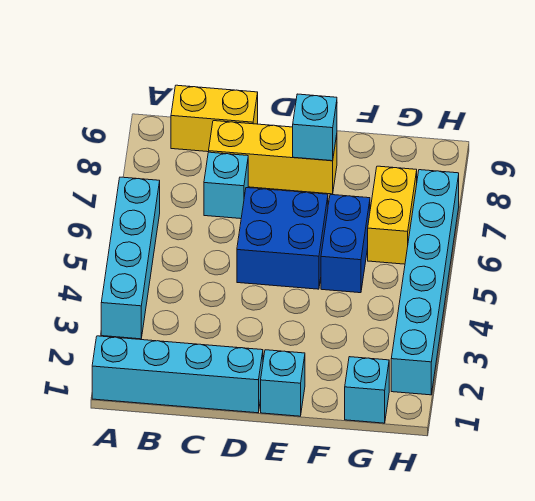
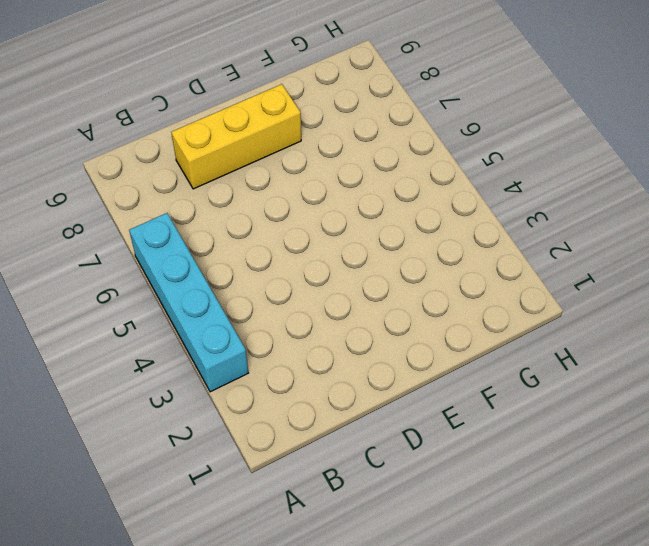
none -> cyan 1x4 brick [92,336,263,413]
none -> yellow 1x2 brick [171,85,258,152]
none -> cyan 1x1 brick [204,152,248,219]

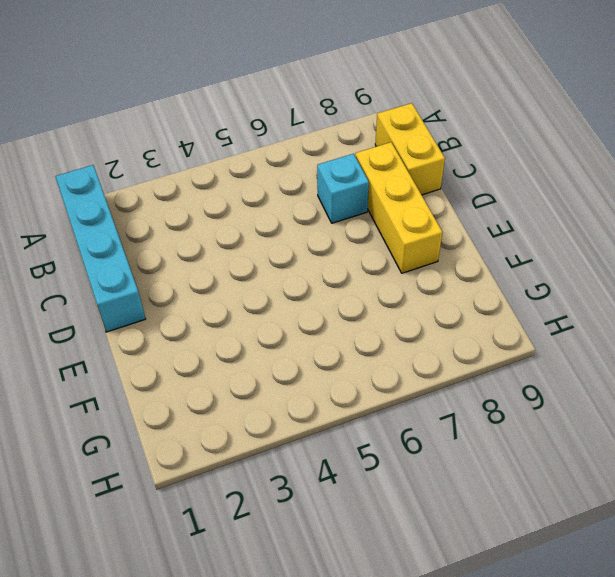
none -> cyan 1x4 brick [101,177,160,339]
none -> blue 2x2 brick [237,188,328,289]
none -> cyan 1x1 brick [261,350,305,416]

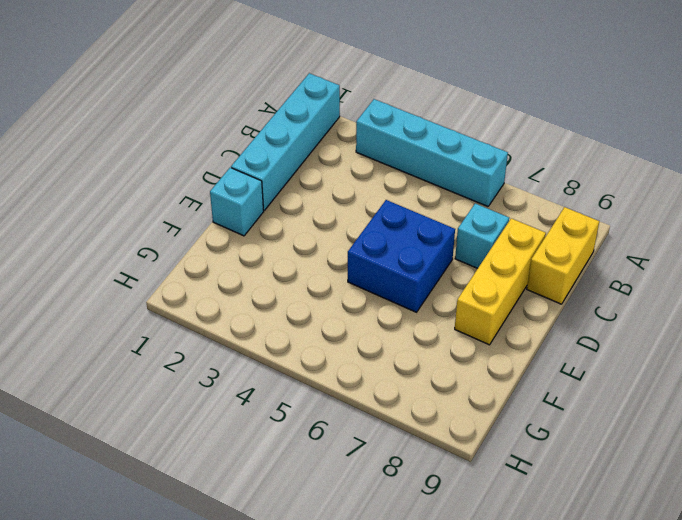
none -> blue 1x2 brick [321,194,370,293]
none -> cyan 1x1 brick [345,357,389,423]
none -> yellow 1x2 brick [368,166,417,264]

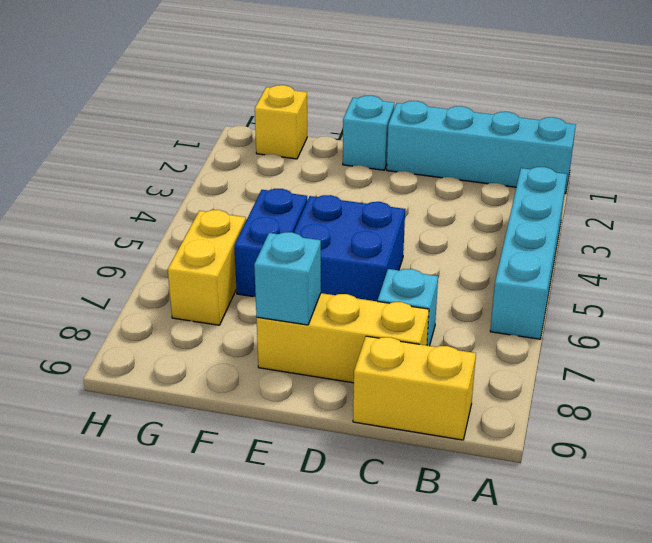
yellow 1x1 brick [255,85,307,159] -> cyan 1x1 brick [345,357,389,423]
none -> cyan 1x6 brick [391,170,459,395]

